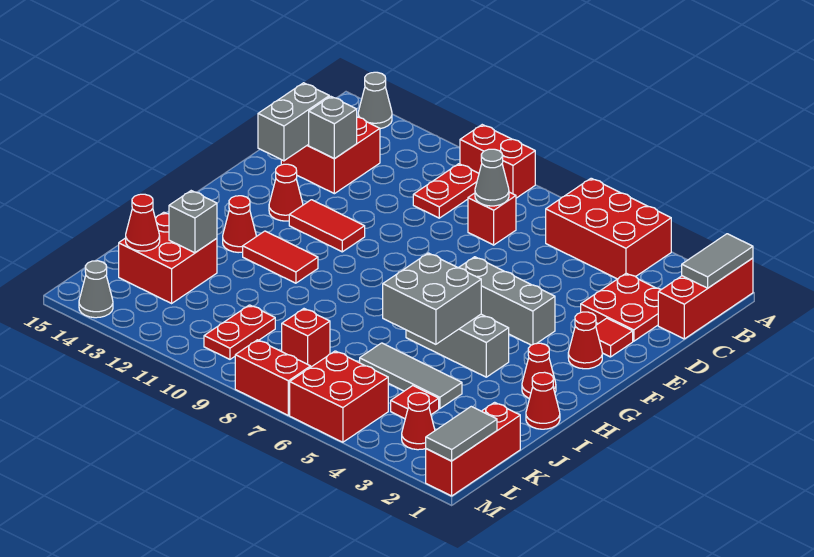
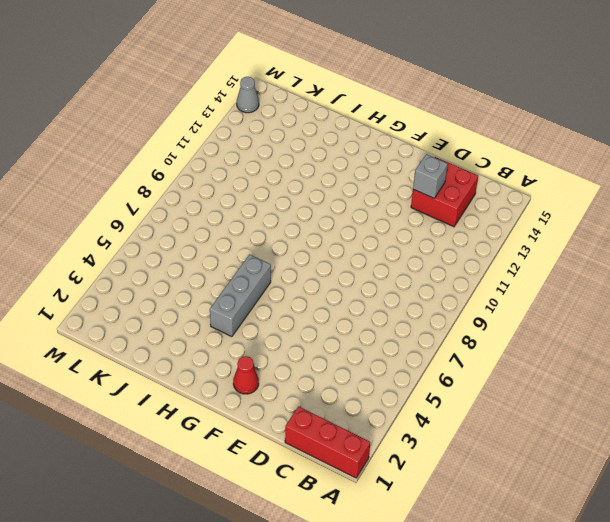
none -> red 2x3 brick [546,178,671,279]
none -> red 1x2 brick [460,125,535,198]
none -> grey 1x1 cone [358,72,392,129]
none -> red 1x2 plate [413,164,479,218]

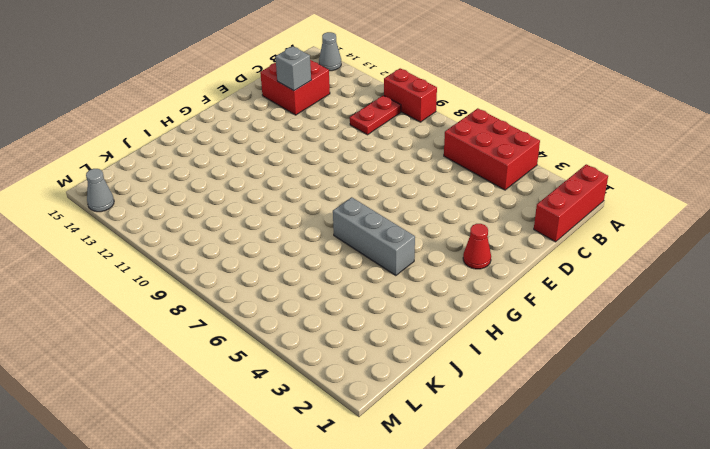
none -> red 2x2 plate [581,273,661,341]
none -> red 1x1 brick [468,192,516,245]
none -> red 1x1 tile [596,318,633,357]
none -> grey 1x3 brick [459,257,555,345]

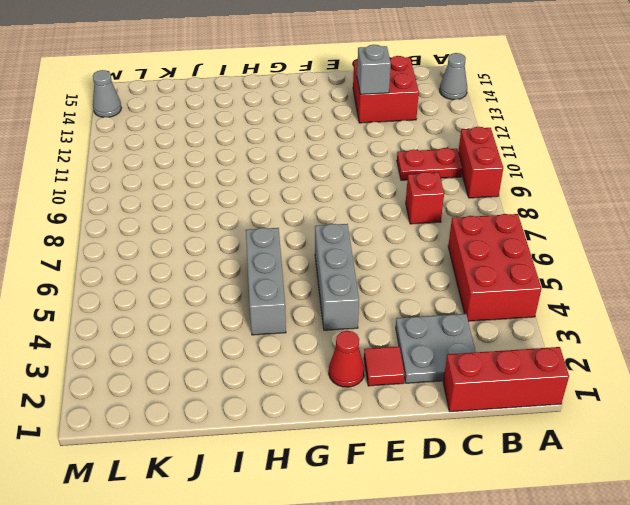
grey 2x2 plate [396,314,476,383] -> red 2x2 plate [581,273,661,341]
none -> red 1x2 tile [289,200,365,252]
none -> red 1x1 cone [269,164,303,221]
none -> red 1x1 cone [522,343,556,398]
none -> red 1x2 tile [243,231,318,283]

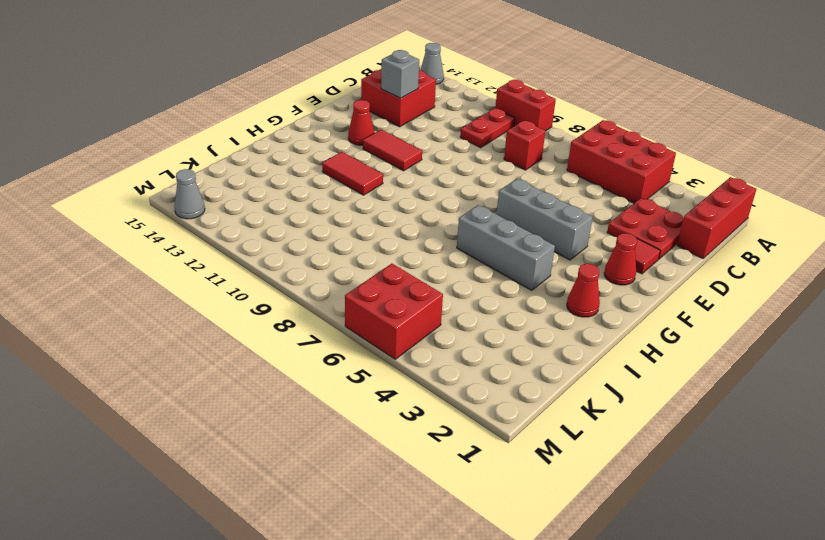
none -> red 1x1 cone [223,196,256,253]
none -> red 1x1 cone [526,372,560,429]
none -> grey 1x3 tile [360,343,462,409]
none -> red 2x2 brick [119,212,217,303]

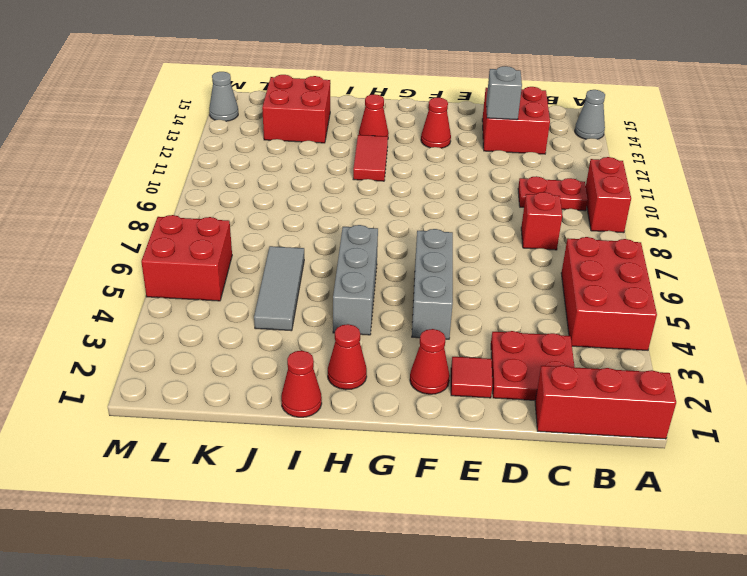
none -> red 1x2 tile [289,200,365,252]
none -> red 1x3 brick [426,402,520,496]
none -> red 1x1 tile [391,386,439,419]
none -> red 1x1 brick [282,309,330,367]

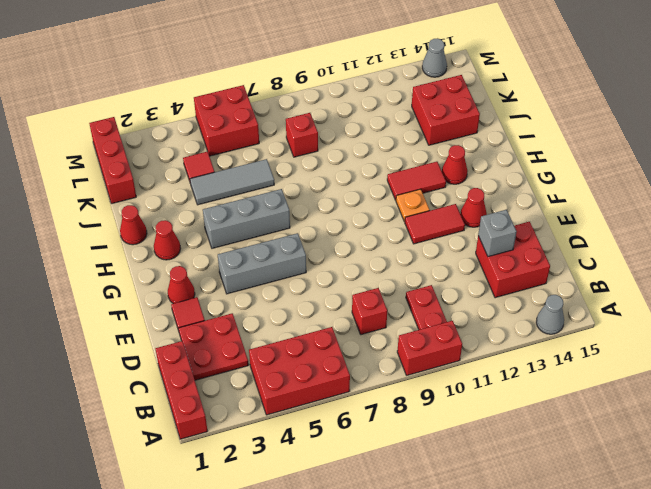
orange 1x1 plate [396,189,430,222] -> none
none -> red 1x2 plate [204,305,275,359]
none -> red 1x1 cone [402,393,435,450]
none -> red 1x2 brick [235,340,311,415]
none -> grey 1x2 tile [682,234,753,288]

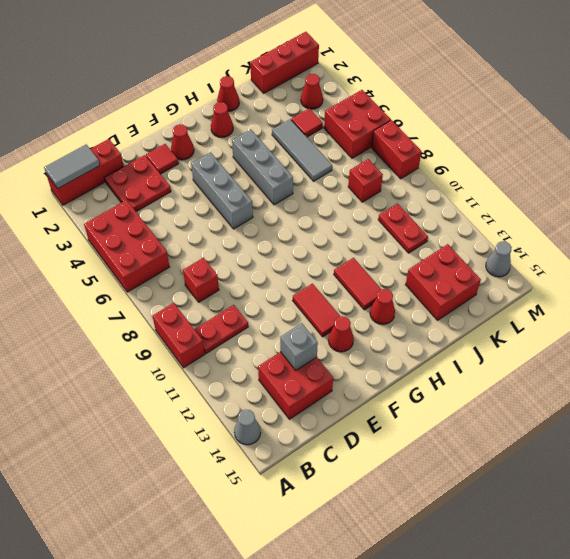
red 1x2 plate [378,203,428,253] -> red 1x2 plate turned to [204,305,275,359]
none -> grey 1x1 cone [475,149,509,206]
none -> grey 1x2 brick [258,83,329,161]
none -> grey 2x2 brick [383,253,481,344]
none -> grey 1x1 brick [169,191,217,253]

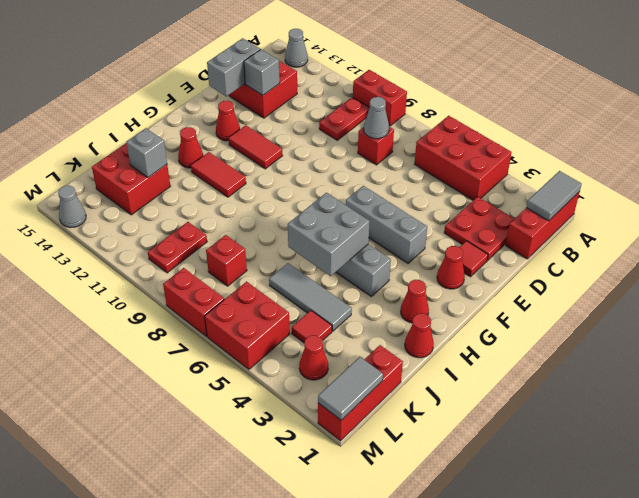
none -> red 1x1 cone [126,194,160,251]

